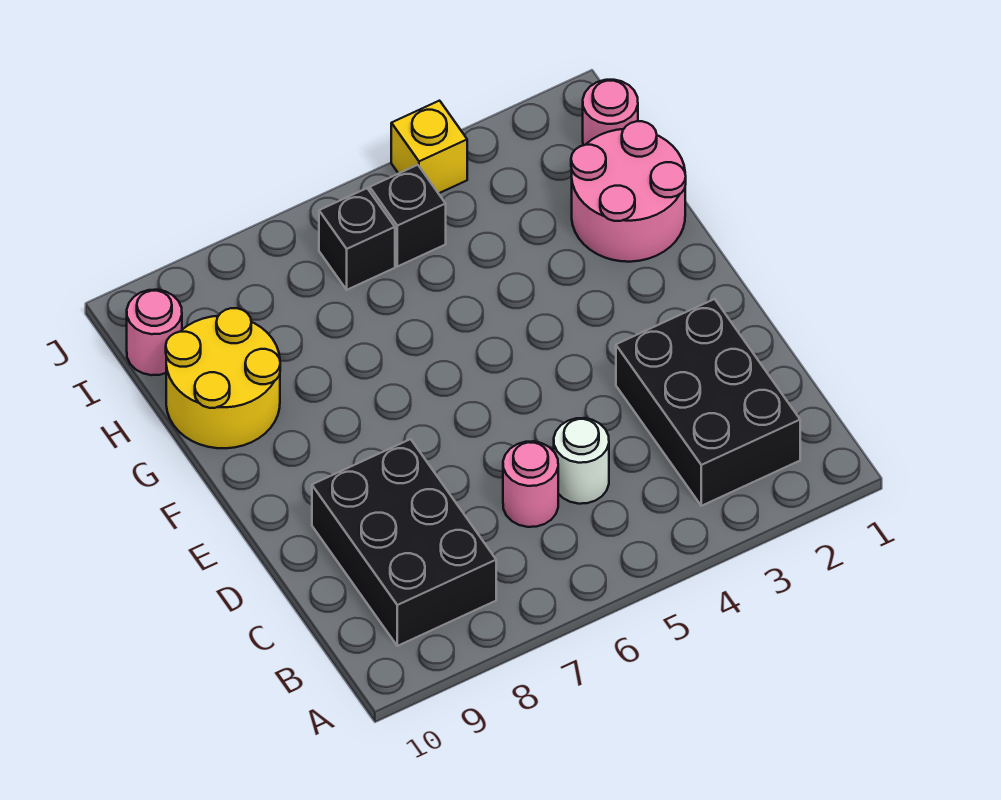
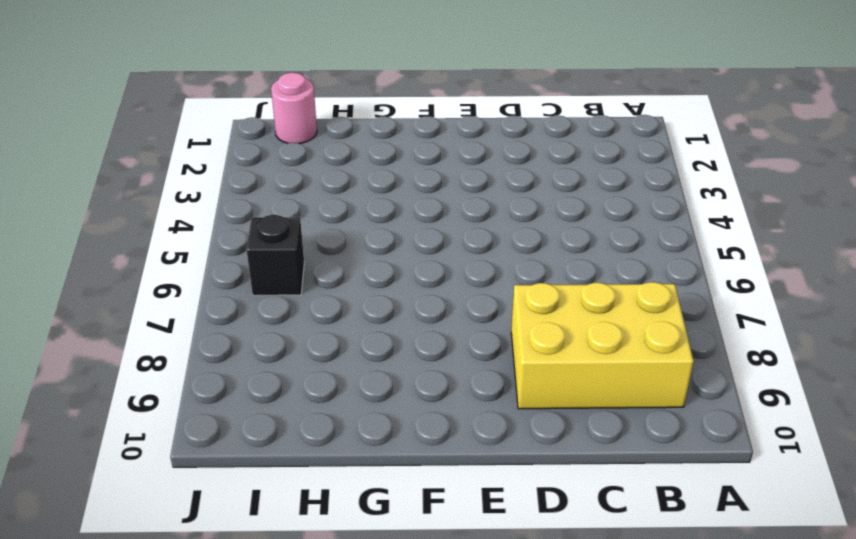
yellow 2x3 brick [511,282,694,409] -> black 2x3 brick [312,439,496,646]
none -> black 2x3 brick [616,299,800,506]
none -> white 1x1 round brick [554,418,609,504]

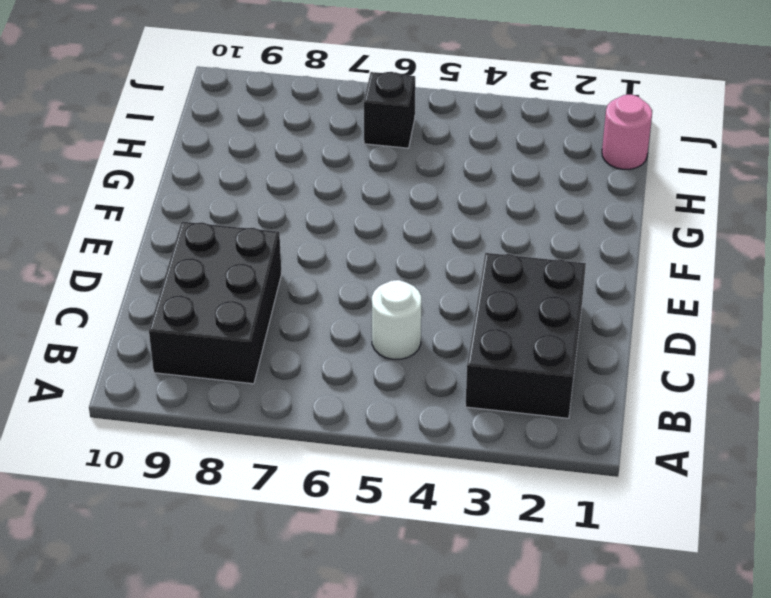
none -> pink 1x1 round brick [503,441,558,527]
none -> pink 2x2 round brick [571,121,686,262]

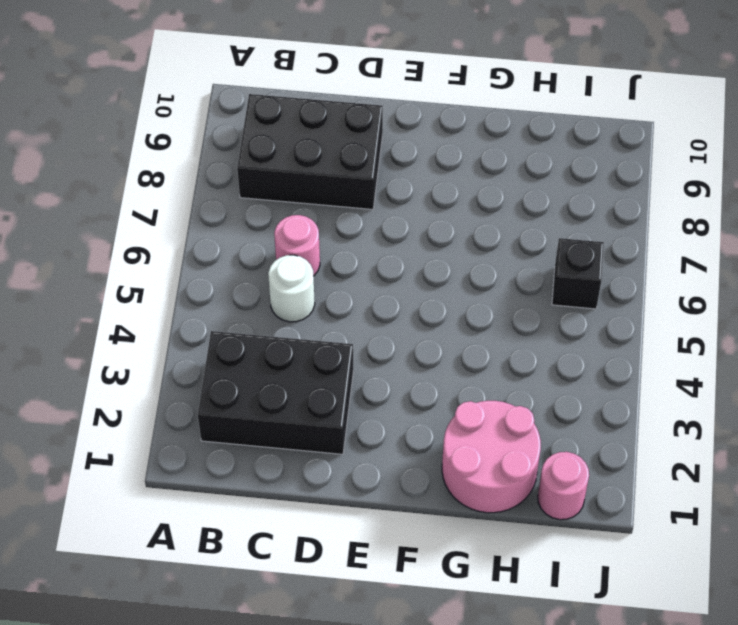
none -> yellow 2x2 round brick [166,308,280,448]
none -> black 1x1 brick [370,165,446,267]

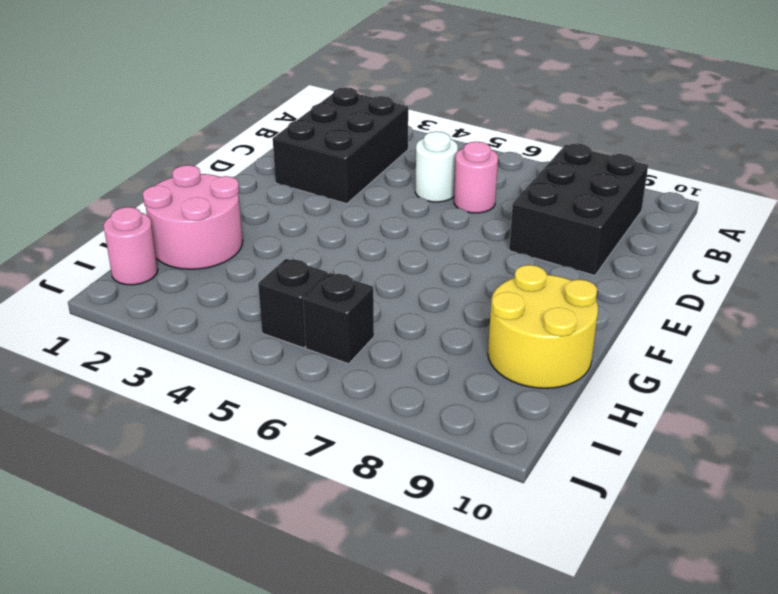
none -> pink 1x1 round brick [127,290,182,375]
none -> yellow 1x1 brick [391,101,467,193]

